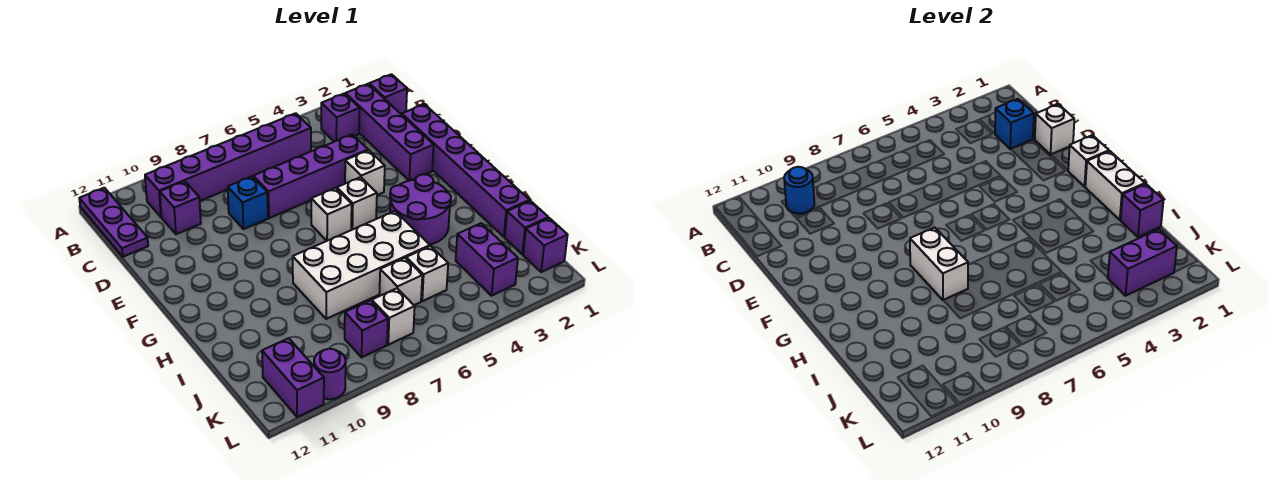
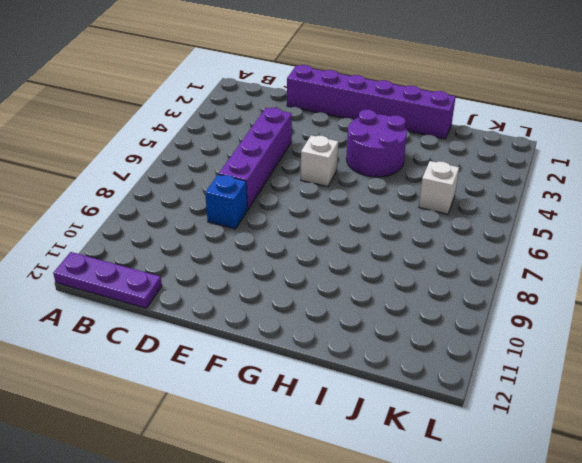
none -> purple 1x1 brick [369,74,407,115]
none -> purple 1x4 brick [345,84,434,181]
none -> purple 1x1 brick [321,94,360,142]
none -> purple 1x6 brick [145,113,311,217]

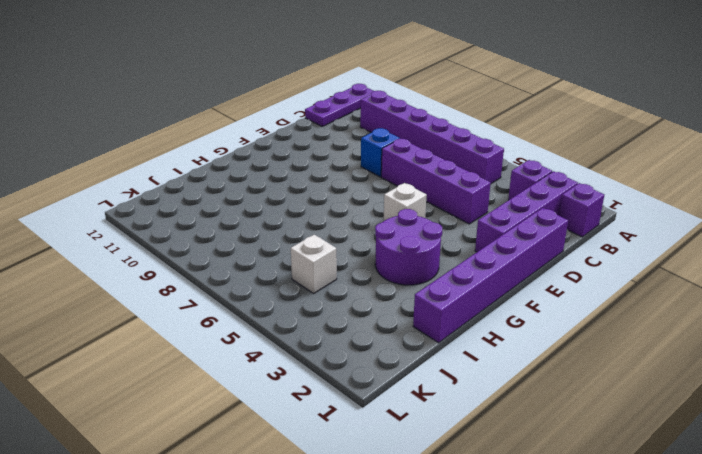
none -> purple 1x1 brick [160,181,201,234]
none -> white 1x1 brick [345,150,385,195]
none -> white 1x1 brick [311,188,352,241]
none -> white 2x4 brick [293,211,430,319]

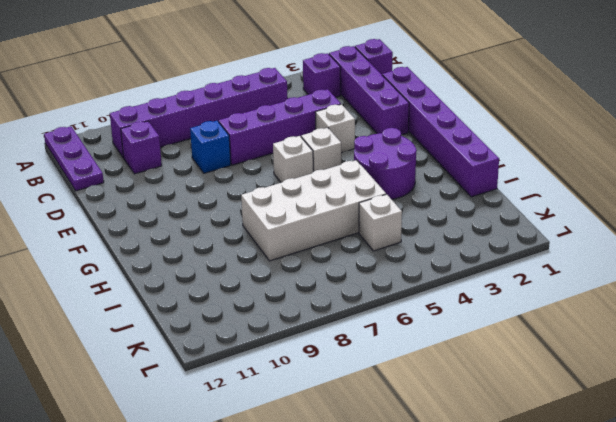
none -> purple 1x1 brick [505,201,548,254]
none -> purple 1x2 brick [456,223,518,296]
none -> white 1x1 brick [379,258,422,305]
none -> purple 1x1 brick [523,218,568,272]

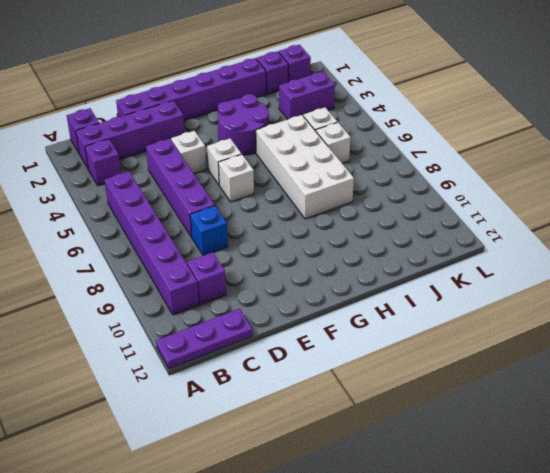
none -> white 1x1 brick [372,288,415,345]
none -> purple 1x1 brick [345,300,388,357]
none -> purple 1x2 brick [262,338,324,417]
none -> purple 1x1 round brick [314,349,346,399]

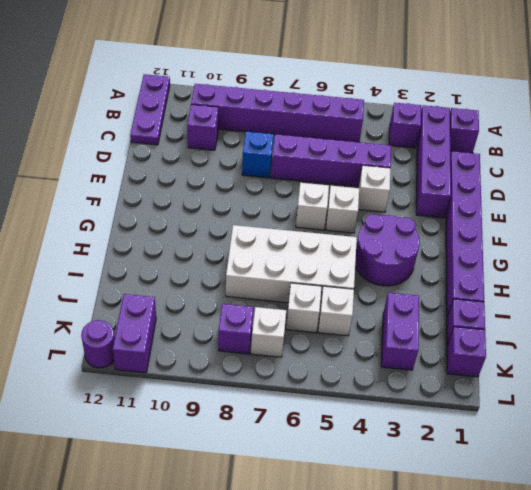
purple 1x1 round brick [81,320,115,368] -> purple 1x1 round brick moved to [314,349,346,399]
none -> blue 1x1 round brick [784,167,814,213]
none -> blue 1x1 brick [995,99,1034,149]
none -> white 1x1 brick [1035,104,1074,155]
none -> white 1x1 brick [1068,135,1109,187]

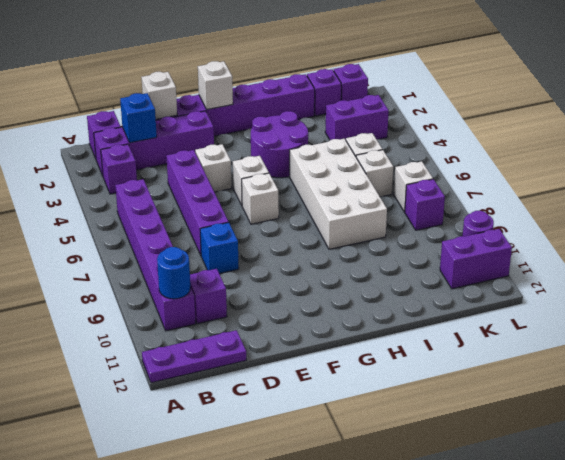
none -> white 1x2 brick [1085,151,1145,220]
none -> white 1x2 brick [910,227,968,300]
none -> purple 1x1 brick [1121,184,1163,237]
none -> purple 1x2 brick [1108,229,1177,296]

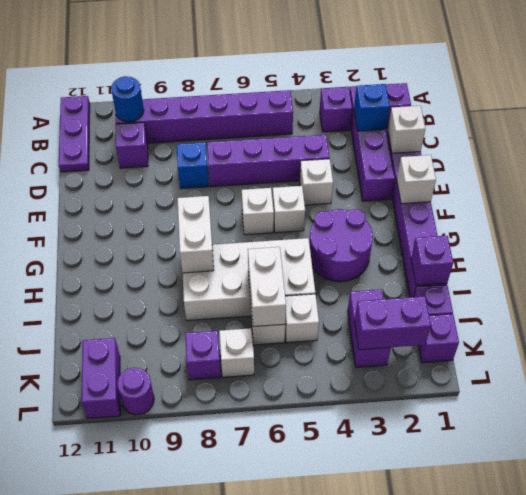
white 1x2 brick [248,247,286,327] -> white 1x2 brick moved to [1085,151,1145,220]

